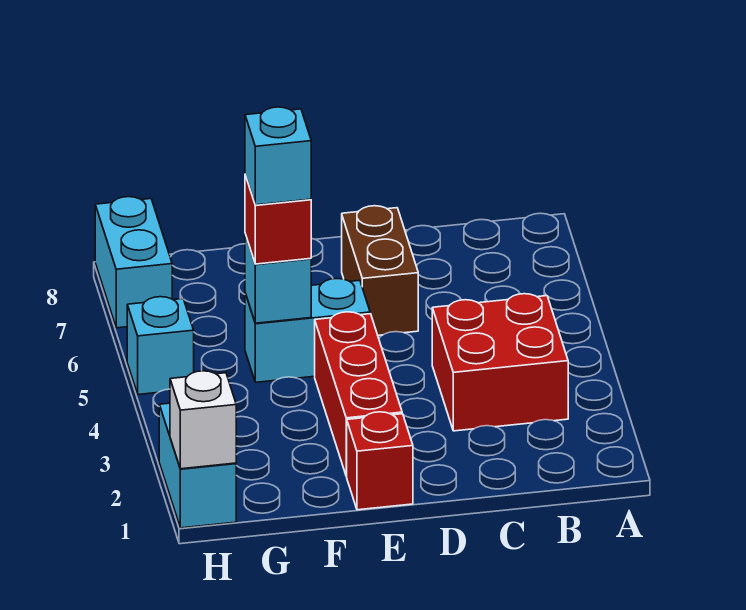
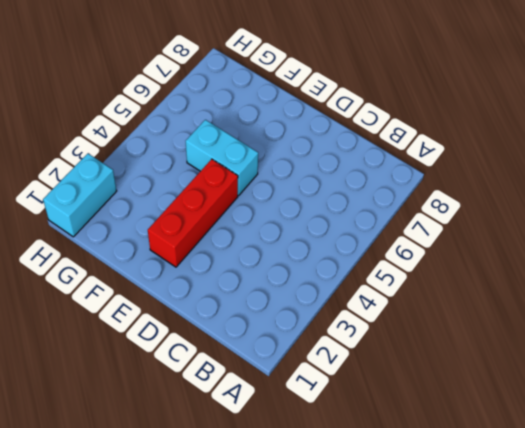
none -> red 2x2 brick [432,294,568,431]
none -> brown 1x2 brick [342,206,418,335]
none -> red 1x1 brick [347,412,413,510]

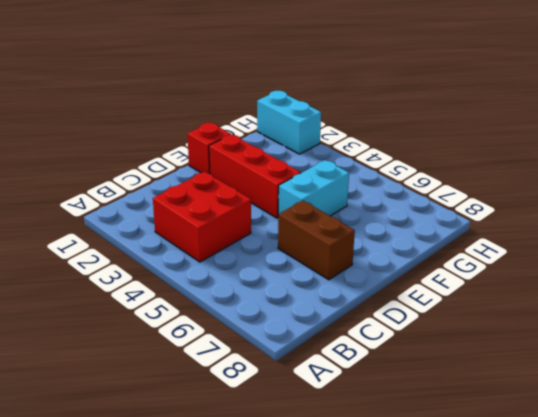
none -> cyan 1x1 brick [127,297,194,395]
none -> cyan 1x2 brick [95,197,172,328]
none -> cyan 1x1 brick [245,234,311,323]

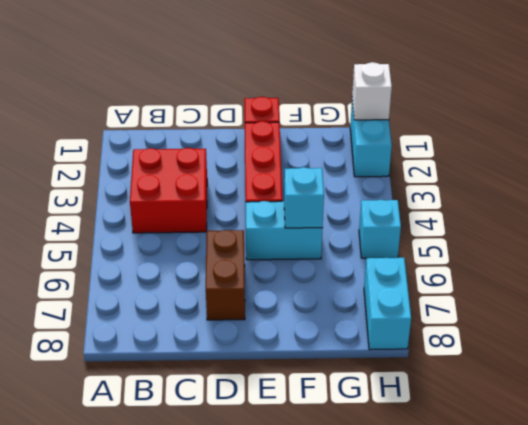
none -> red 1x1 brick [245,175,311,264]
none -> cyan 1x1 brick [245,107,311,205]

